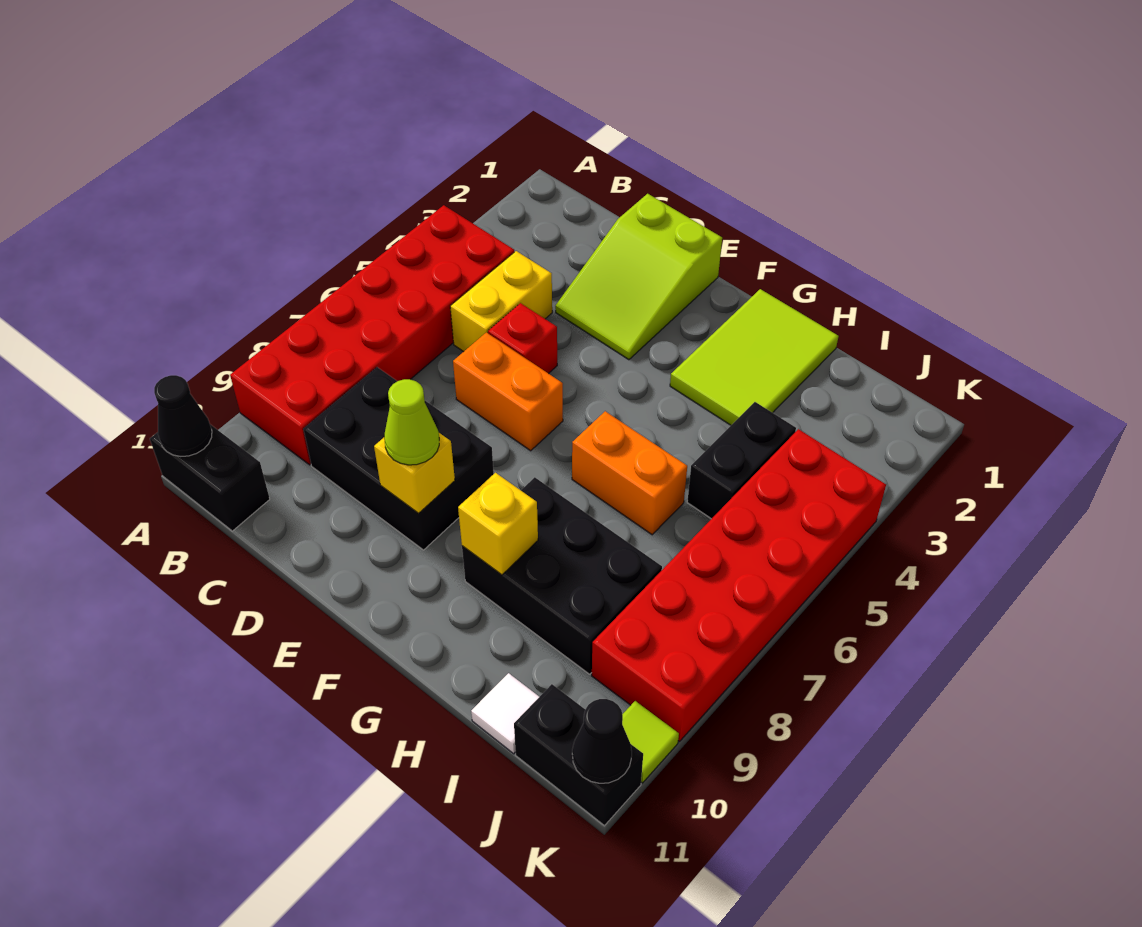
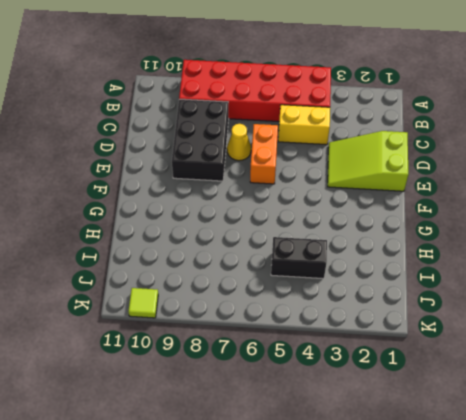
yellow 1x1 cone [227,124,251,161] -> none
none -> black 1x2 brick [150,424,270,531]
none -> red 1x1 brick [488,303,557,374]
none -> lime 2x3 tile [670,289,839,425]

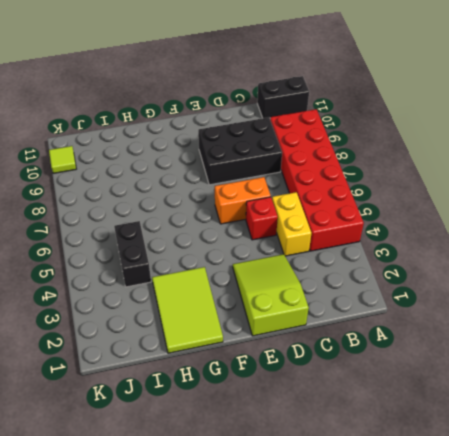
none -> orange 1x2 brick [572,411,687,535]
none -> black 2x3 brick [462,477,662,674]
none -> white 1x1 tile [471,673,539,754]

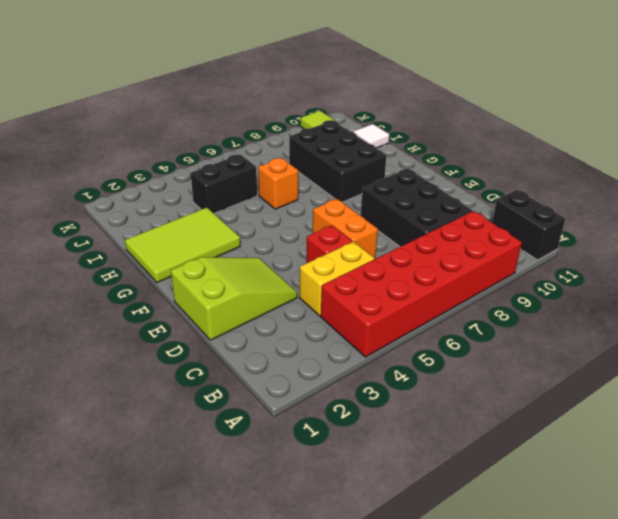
orange 1x1 brick [258,158,298,209] -> orange 1x2 brick [572,411,687,535]
none -> red 2x6 brick [592,429,886,742]
none -> black 1x2 brick [514,684,643,826]
none -> black 1x1 cone [154,375,212,456]

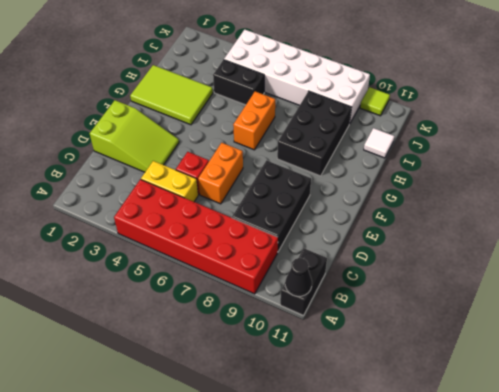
white 2x6 brick [224,30,370,124] -> red 2x6 brick [592,429,886,742]
none -> black 1x2 brick [514,684,643,826]
none -> yellow 1x1 brick [374,433,455,513]
none -> yellow 1x1 brick [458,473,538,575]

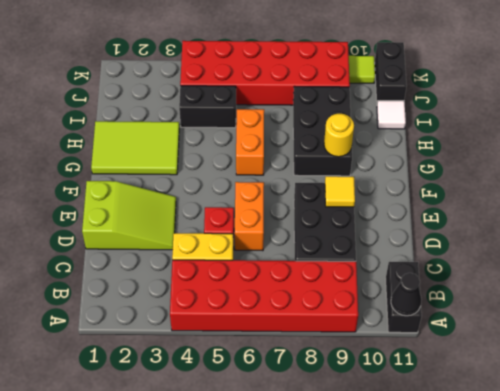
yellow 1x1 tile [325,176,355,207] -> yellow 1x1 brick [374,433,455,513]
yellow 1x1 round brick [324,114,354,157] -> yellow 1x1 brick [458,473,538,575]
none -> black 1x1 cone [572,699,632,783]
none -> lime 1x1 cone [384,379,439,465]

